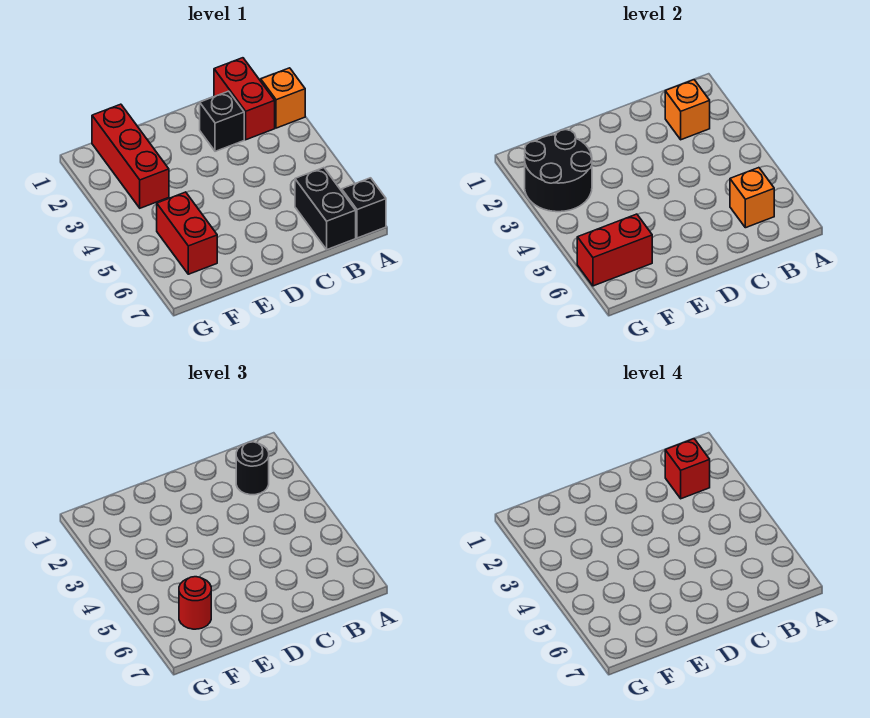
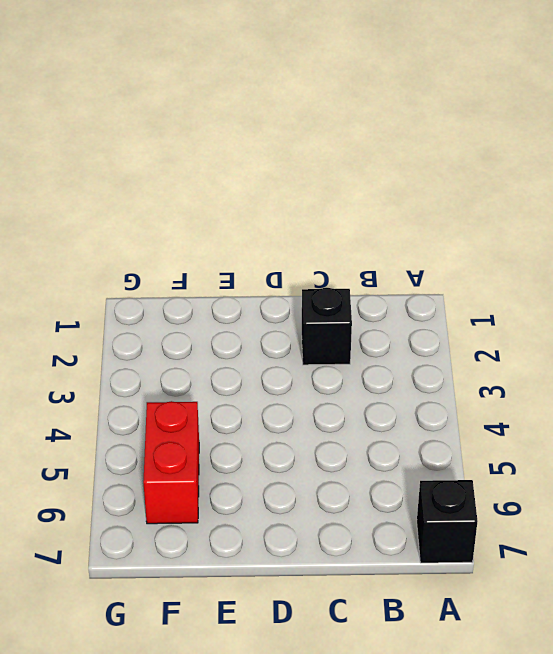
none -> orange 1x1 brick [261,68,305,128]
none -> red 1x2 brick [214,58,275,140]
none -> black 1x2 brick [295,168,356,249]

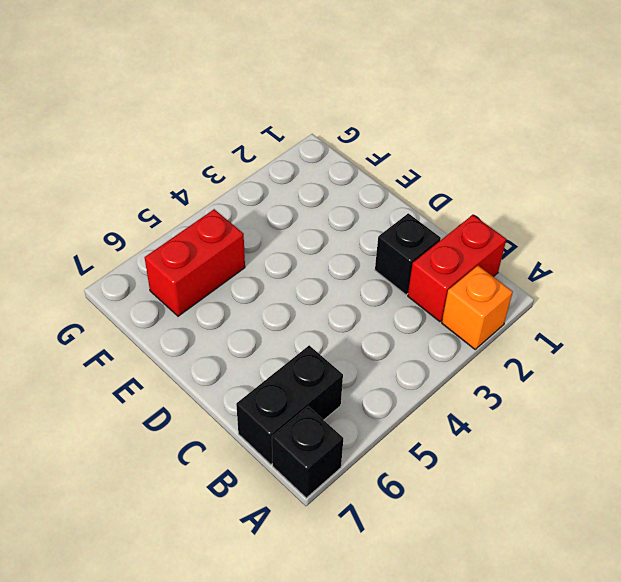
none -> red 1x3 brick [92,104,169,208]
none -> orange 1x1 brick [665,80,710,140]
none -> orange 1x1 brick [730,168,774,228]

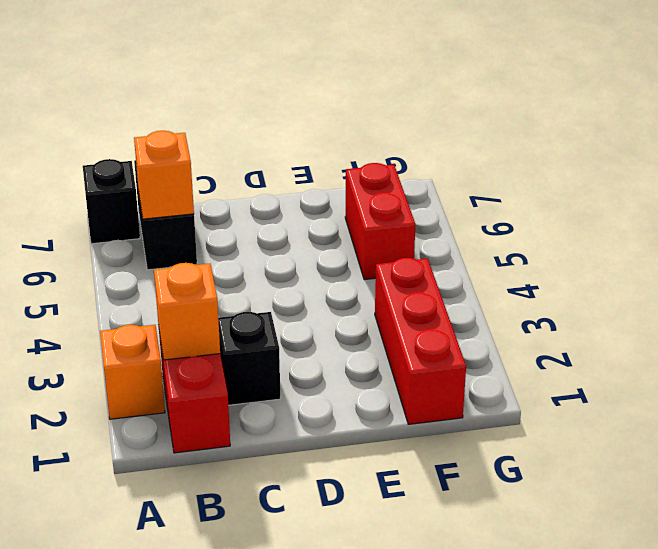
none -> black 2x2 round brick [525,130,592,212]
none -> red 1x2 brick [577,214,652,286]
none -> black 1x1 round brick [236,442,269,495]

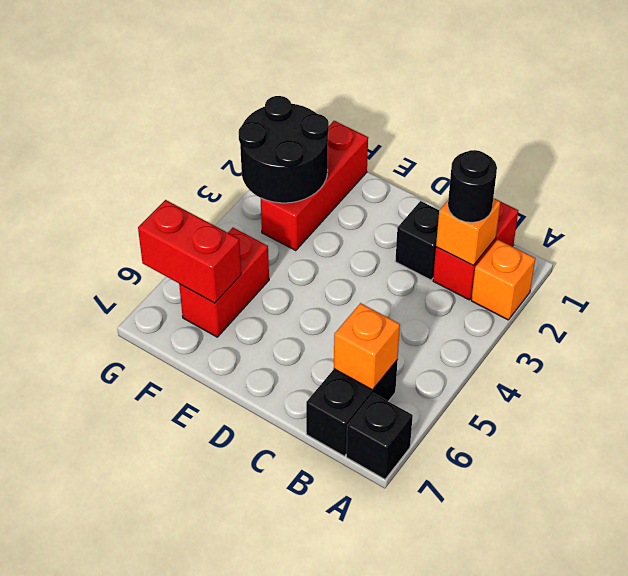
none -> red 1x1 round brick [179,577,211,629]
none -> red 1x1 brick [665,439,710,499]

